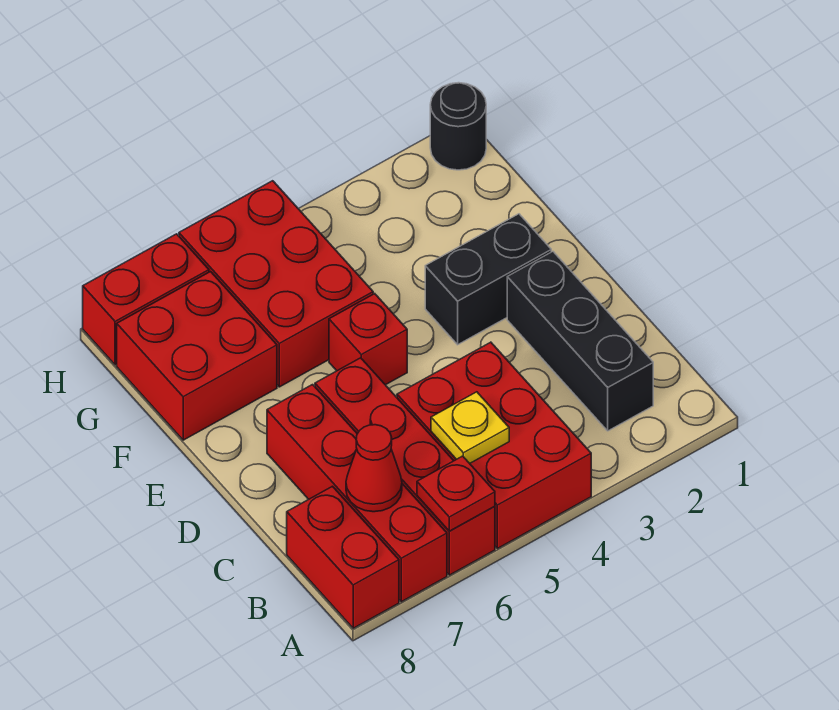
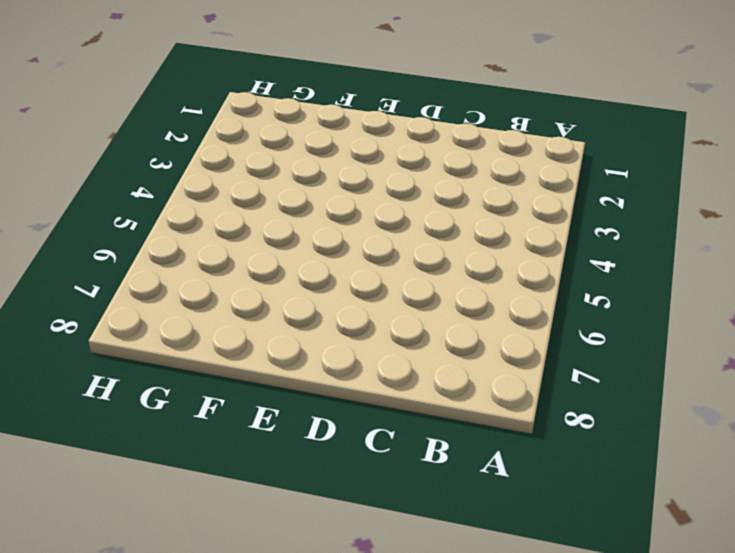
none -> red 2x3 brick [397,342,591,549]
none -> red 1x4 brick [315,358,495,575]
none -> red 1x4 brick [267,385,447,602]

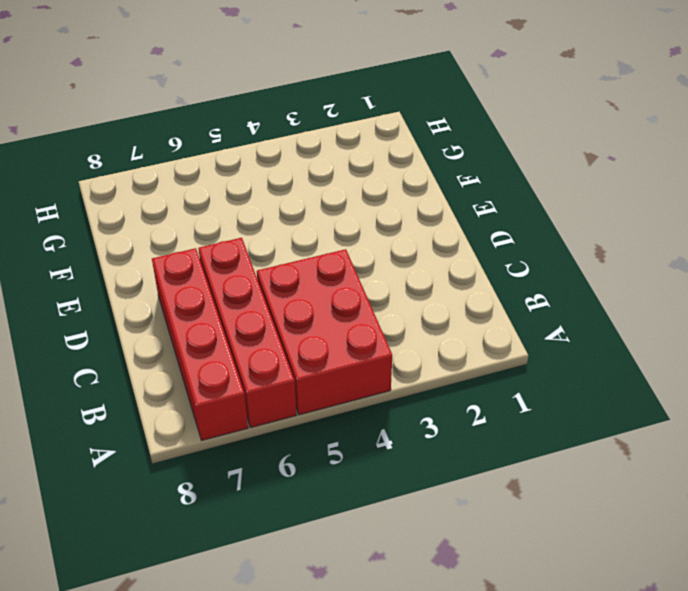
none -> red 1x2 brick [287,486,399,628]
none -> black 1x3 brick [507,252,653,431]
none -> black 1x2 brick [425,214,551,345]

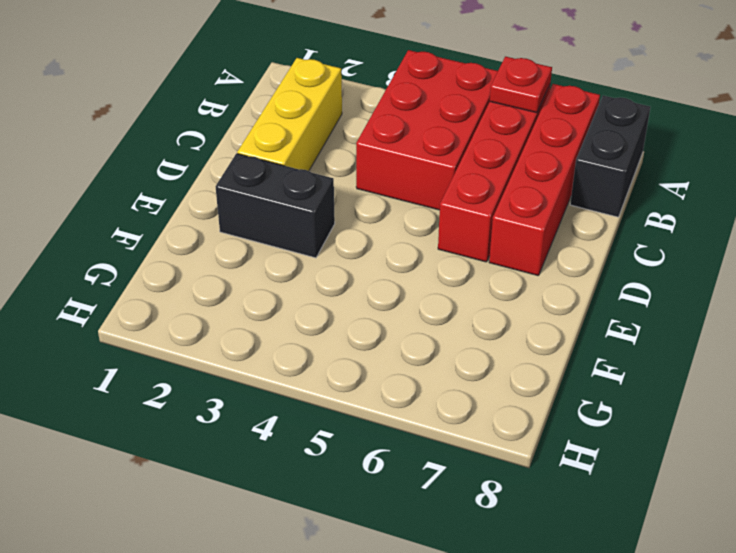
black 1x2 brick [570,96,650,217] -> red 1x2 brick [287,486,399,628]
yellow 1x3 brick [237,58,342,171] -> black 1x3 brick [507,252,653,431]
none -> red 1x1 brick [329,294,407,385]
none -> red 2x3 brick [179,181,373,387]
none -> red 2x2 brick [117,272,277,440]

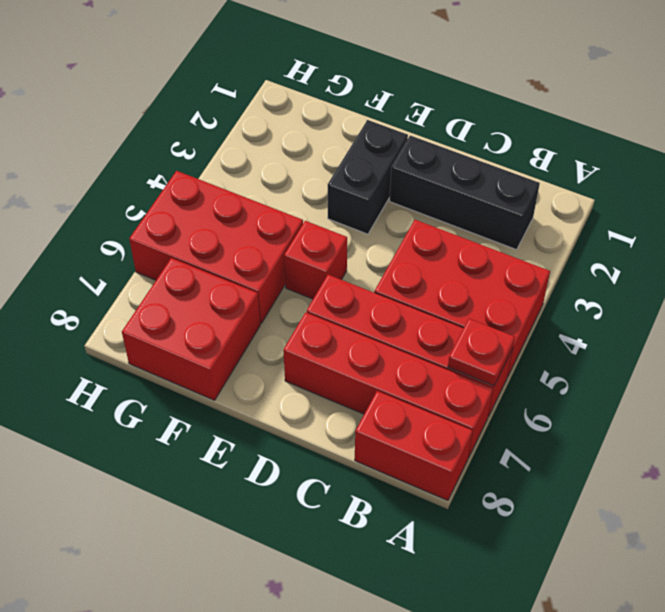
none -> black 1x1 round brick [430,83,486,170]
none -> red 1x2 brick [83,234,209,365]
none -> yellow 1x1 plate [431,392,509,463]

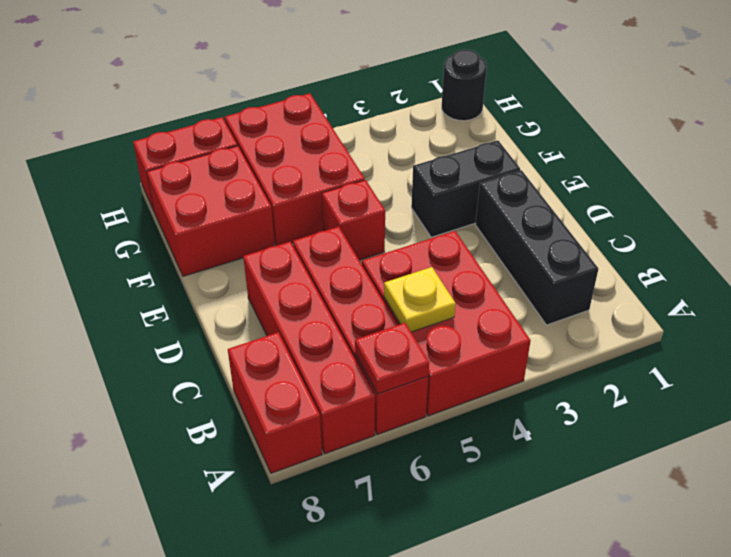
none -> red 1x1 cone [346,425,402,512]

